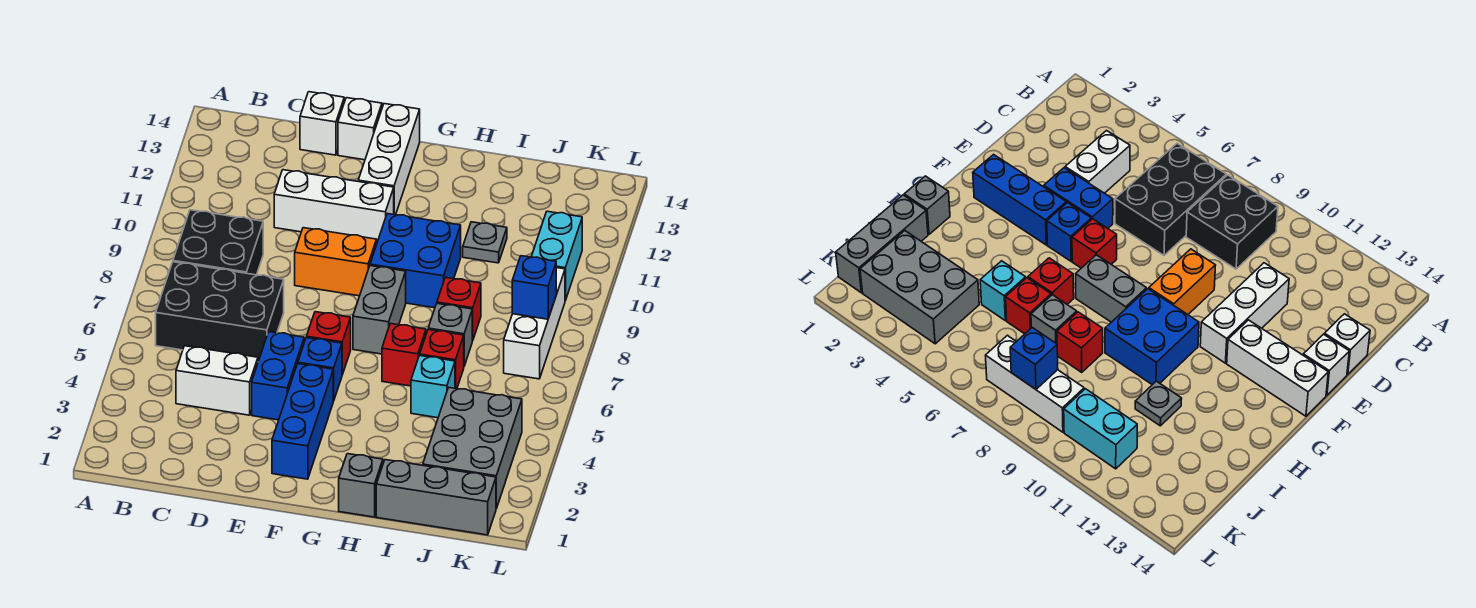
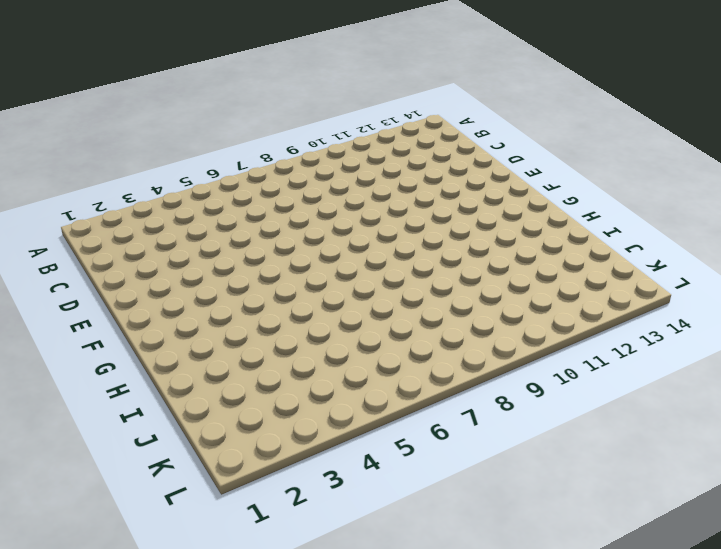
none -> black 2x3 brick [156,262,284,361]
none -> black 2x2 brick [173,210,263,275]
none -> white 1x2 brick [176,346,258,415]

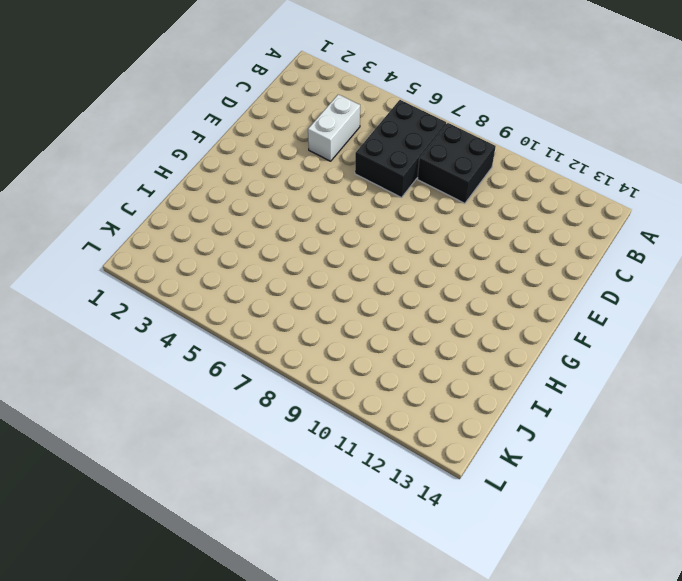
none -> white 1x3 brick [274,170,394,242]
none -> white 1x1 brick [300,92,344,155]
none -> blue 1x2 brick [252,332,304,420]

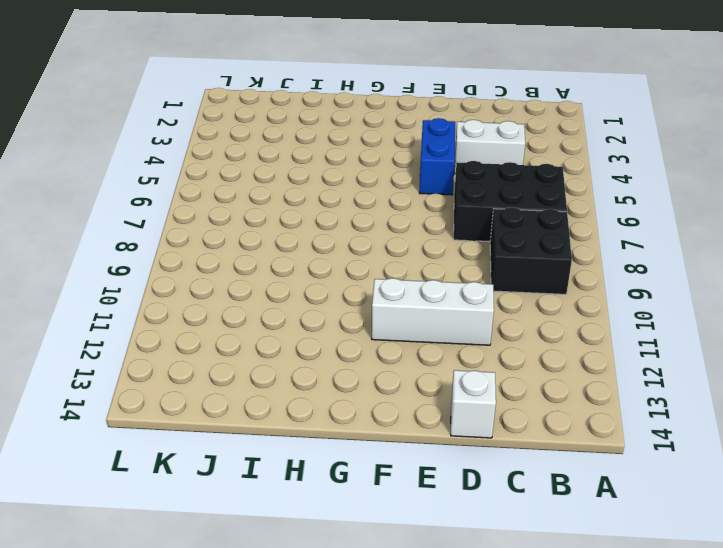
none -> orange 1x2 brick [295,228,377,296]
none -> white 1x1 brick [338,98,382,160]
none -> blue 1x3 brick [272,364,333,479]

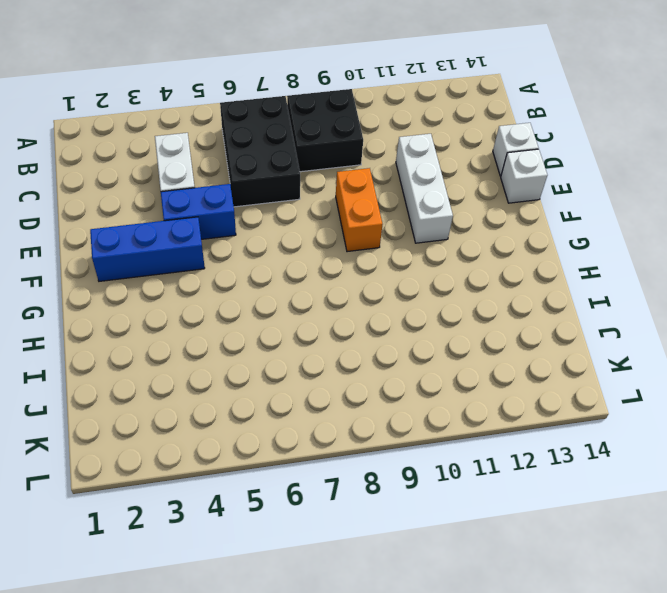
none -> blue 1x1 brick [298,338,342,401]
none -> red 1x1 brick [306,312,351,375]
none -> white 1x3 brick [358,104,420,215]

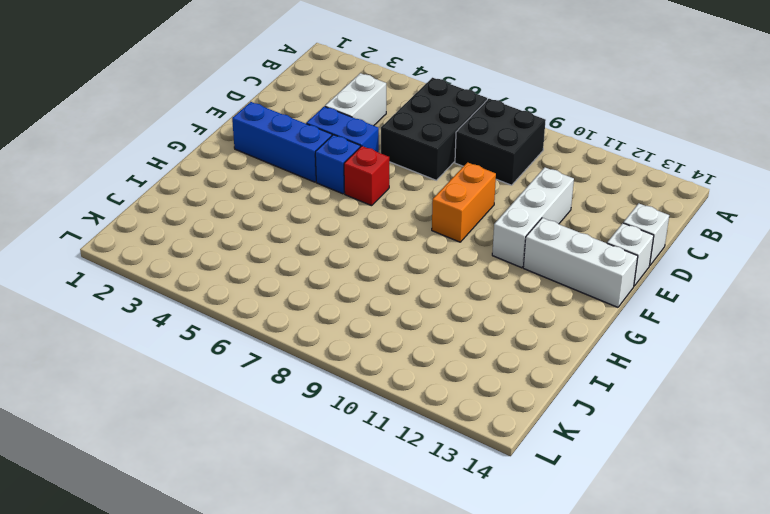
none -> grey 1x2 brick [353,266,406,354]
none -> blue 2x2 brick [370,214,461,308]
none -> grey 1x1 brick [339,454,383,517]

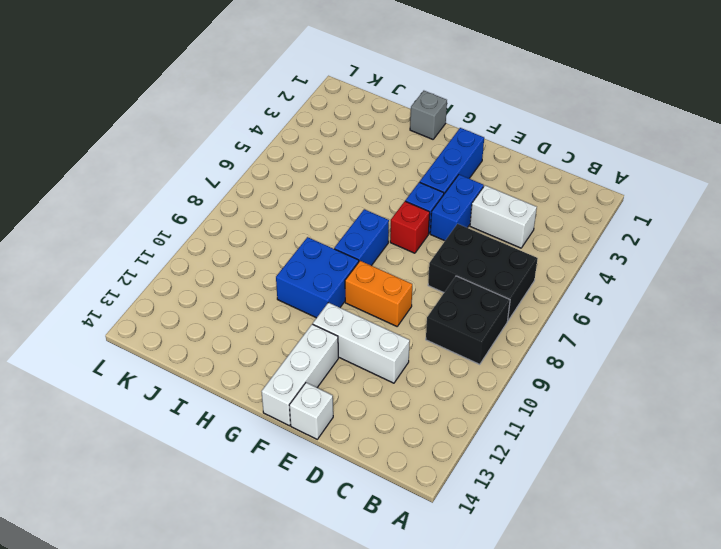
blue 1x2 brick [334,209,389,266] -> grey 1x2 brick [353,266,406,354]
none -> white 1x1 brick [300,92,344,155]
none -> red 1x1 brick [382,324,426,386]
none -> grey 1x3 brick [376,460,496,535]

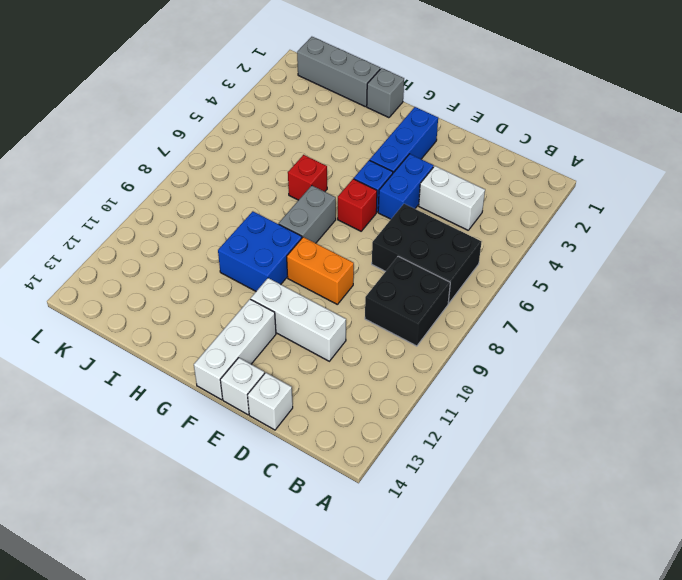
none -> cyan 1x1 brick [411,355,455,418]
none -> red 1x1 brick [420,330,464,389]
none -> grey 1x1 brick [428,304,472,366]

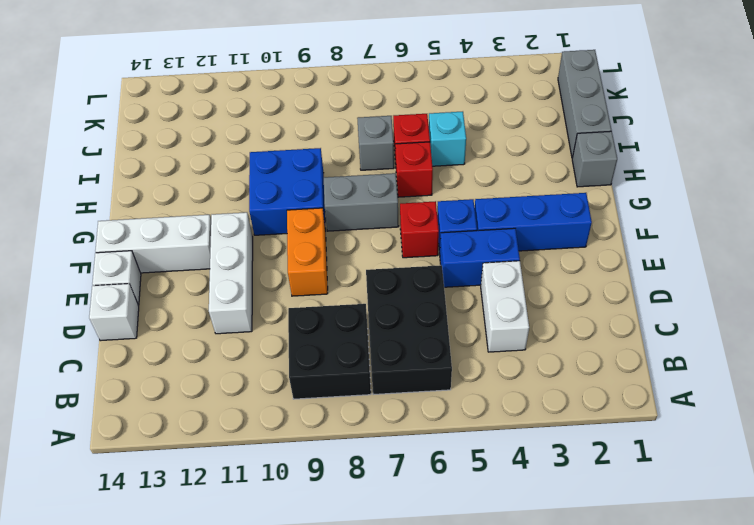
none -> red 1x1 brick [437,277,481,341]
none -> grey 1x1 plate [463,222,507,263]
none -> grey 2x3 brick [423,388,522,509]

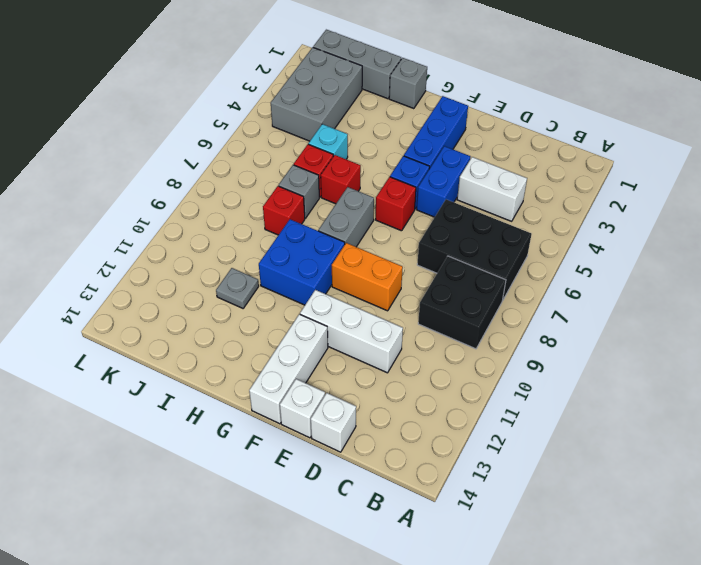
none -> white 1x3 brick [504,268,565,379]
none -> cyan 1x2 brick [531,211,582,301]
none -> blue 1x1 brick [512,256,556,319]

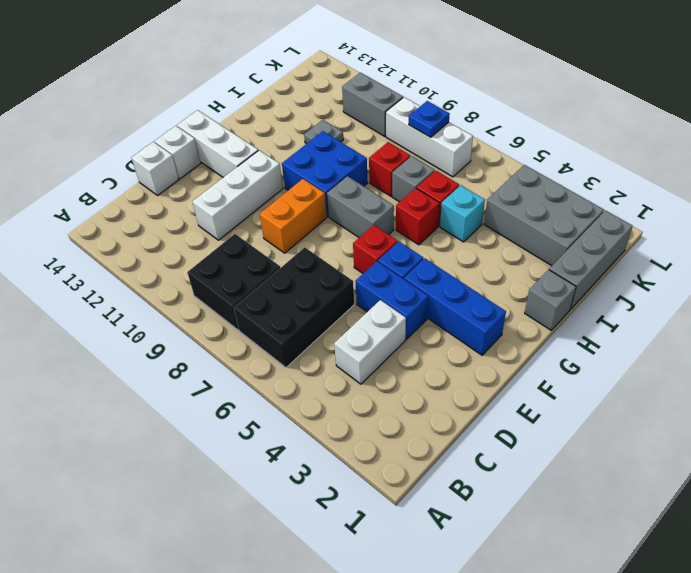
blue 1x1 plate [409,101,450,137] -> blue 1x1 brick [512,256,556,319]
grey 1x2 brick [342,73,403,136] -> cyan 1x2 brick [531,211,582,301]

